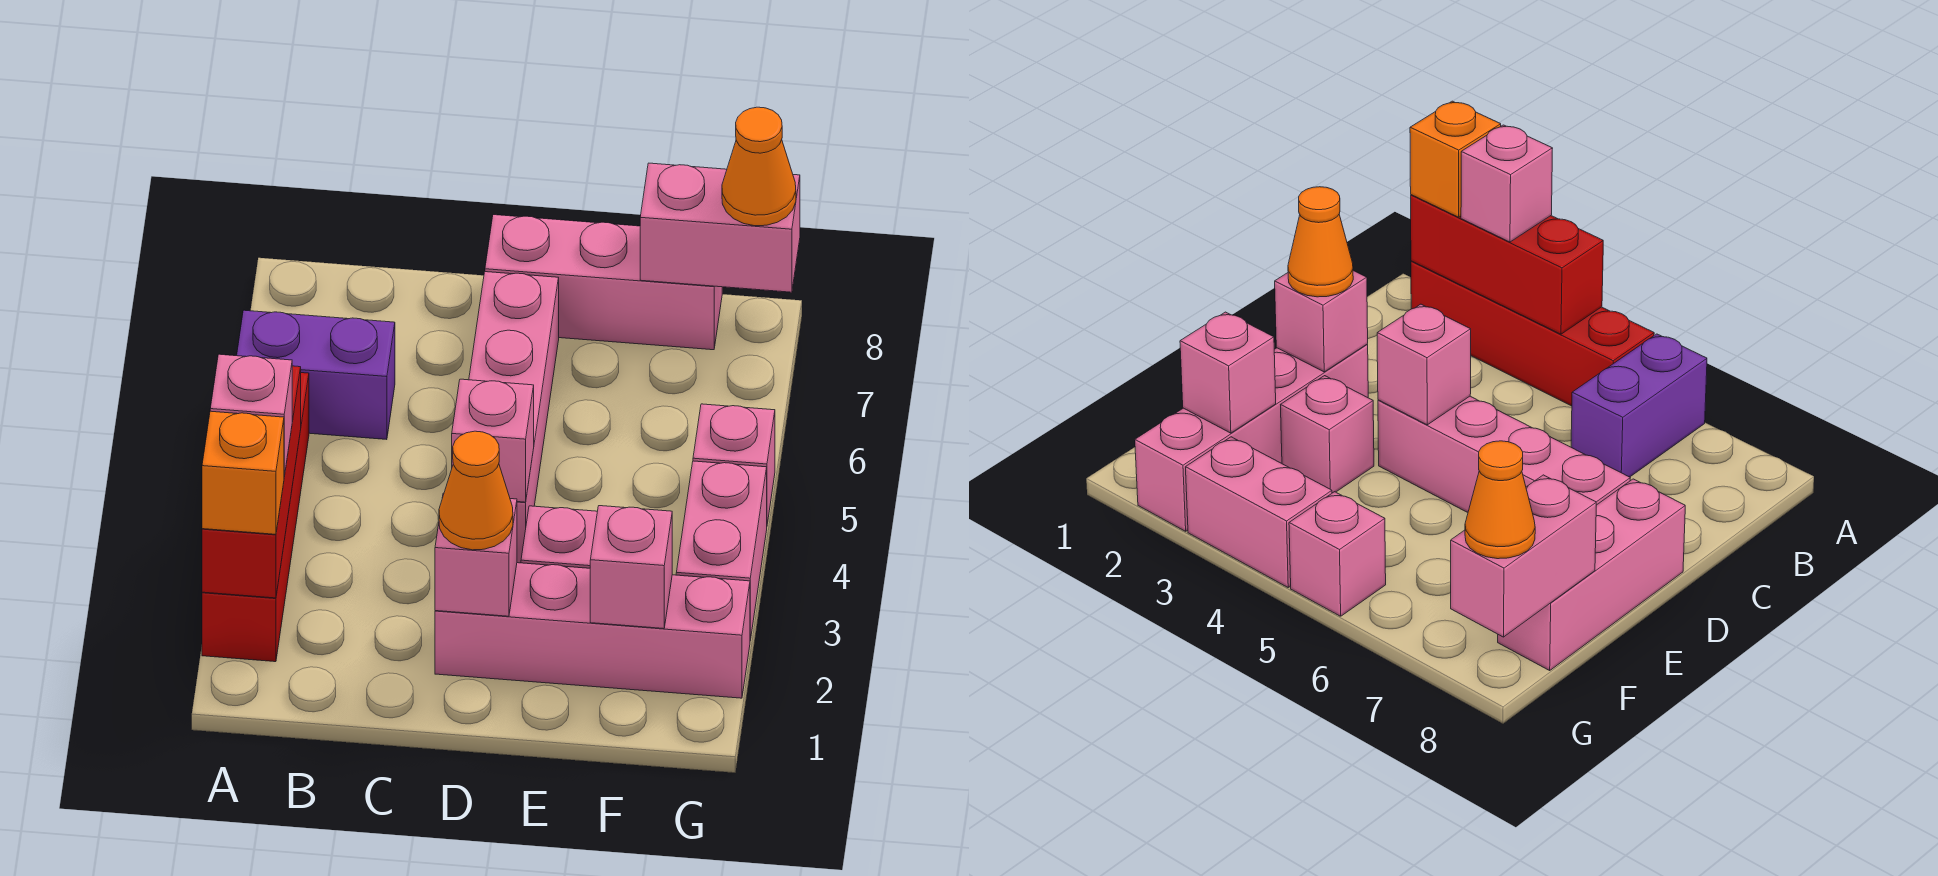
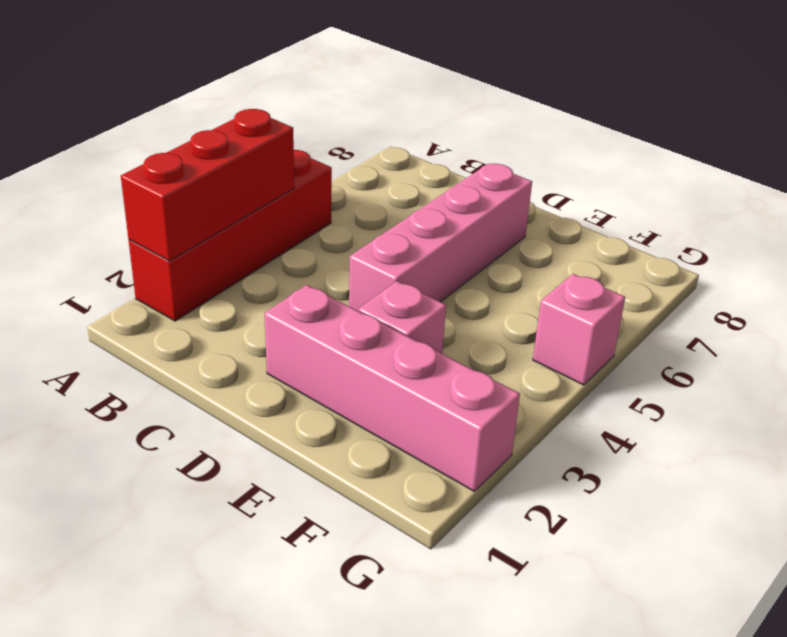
none -> purple 1x2 brick [237,310,395,440]
none -> pink 1x3 brick [485,215,722,350]
none -> pink 1x2 brick [676,461,767,640]

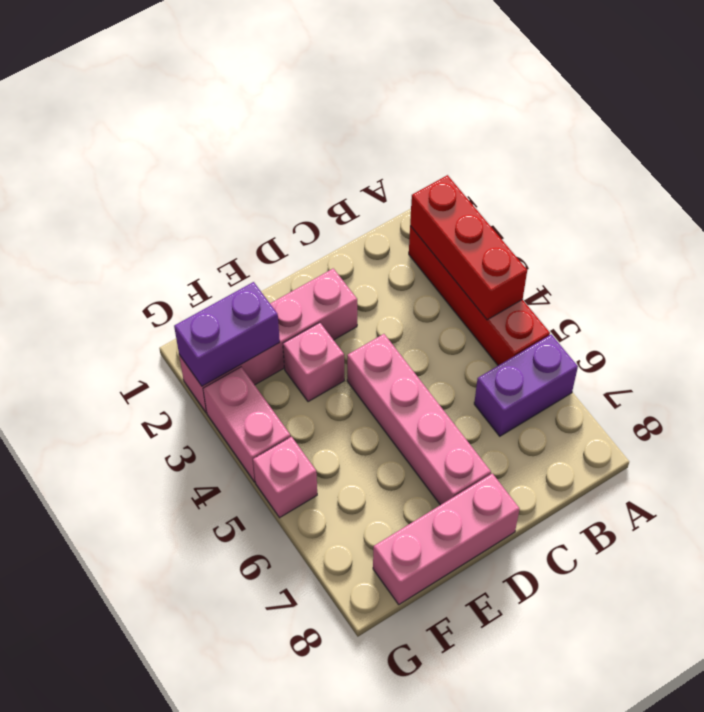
purple 1x2 brick [174,282,280,386] -> pink 1x1 brick [590,506,672,629]
none -> pink 1x1 brick [435,493,517,616]
none -> pink 1x1 brick [452,379,534,502]
none -> pink 1x2 brick [640,163,800,292]

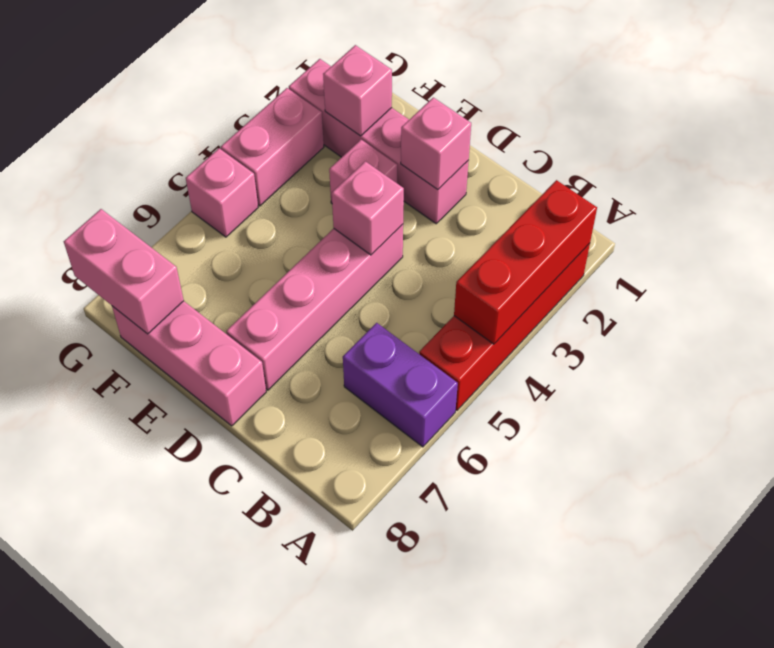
none -> orange 1x1 brick [202,411,284,534]
none -> pink 1x1 brick [210,354,292,476]
none -> orange 1x1 cone [439,431,513,550]

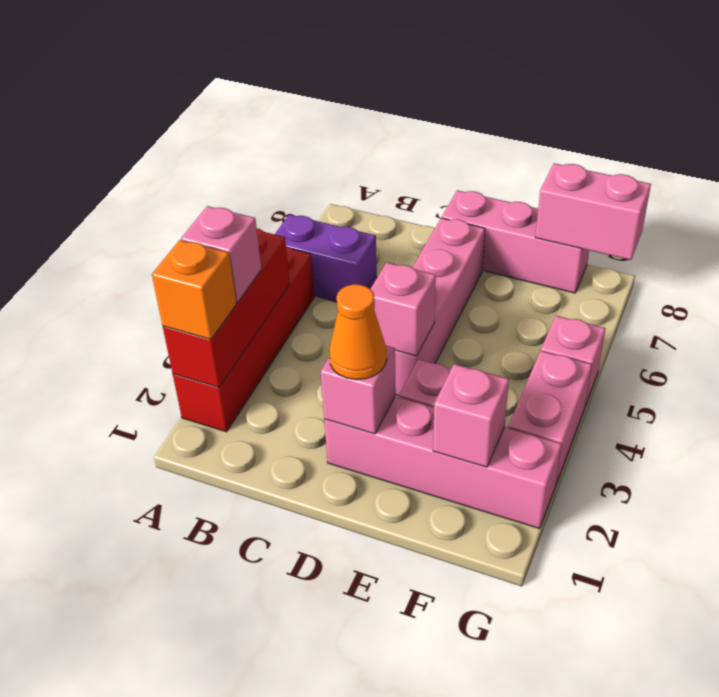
none -> orange 1x1 cone [722,107,796,226]

